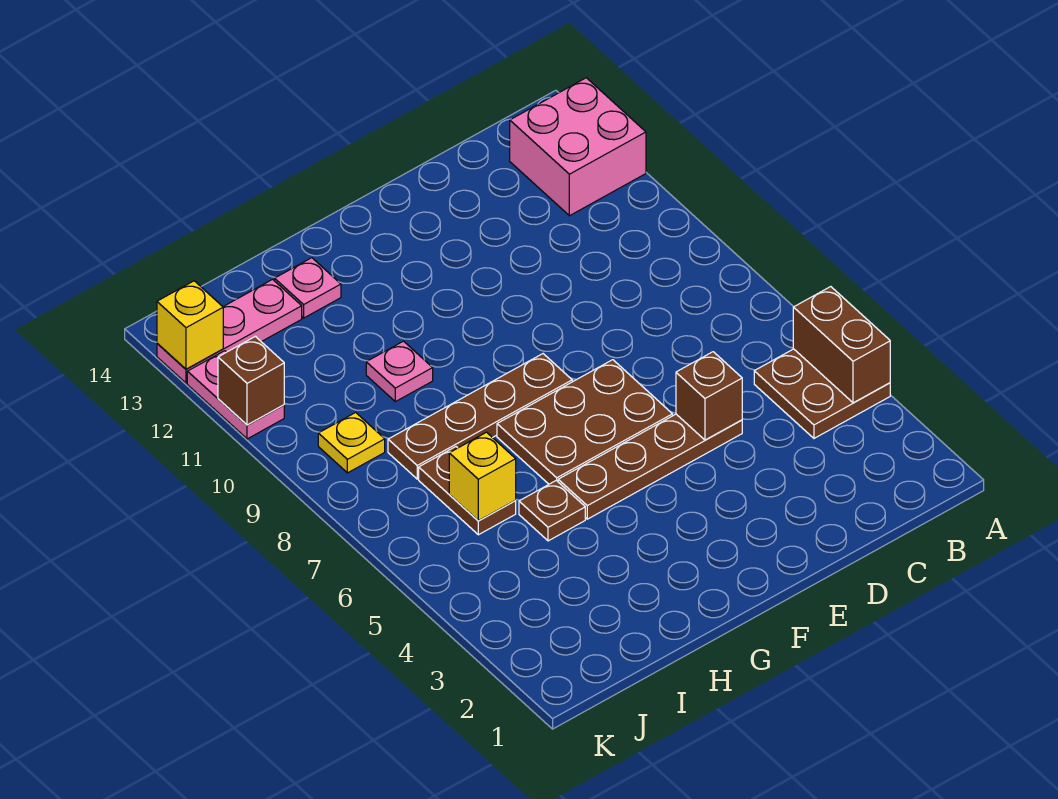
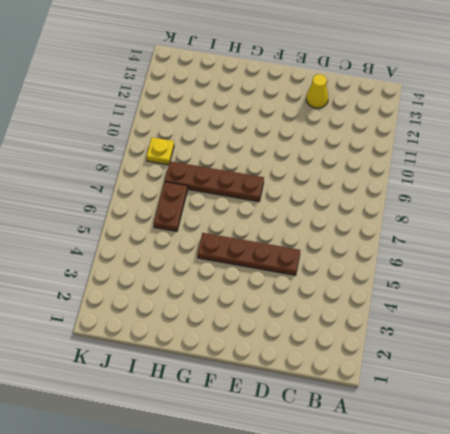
yellow 1x1 cone [306,74,328,108] -> none
none -> brown 2x2 plate [754,349,890,438]
none -> pink 2x2 brick [510,78,646,216]
none -> brown 2x3 plate [497,360,672,484]

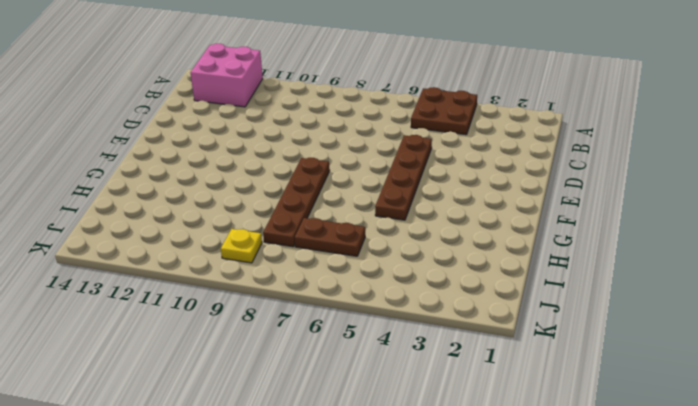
none -> brown 2x3 plate [497,360,672,484]
none -> brown 1x1 plate [519,480,585,541]
none -> pink 1x1 plate [366,341,433,402]

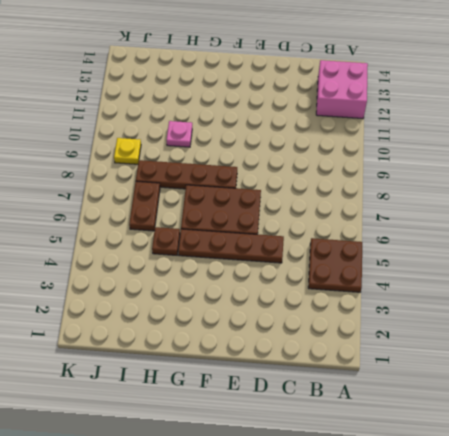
none -> pink 1x1 plate [275,258,341,318]
none -> pink 1x3 plate [157,279,302,383]
none -> pink 1x2 plate [187,351,284,439]

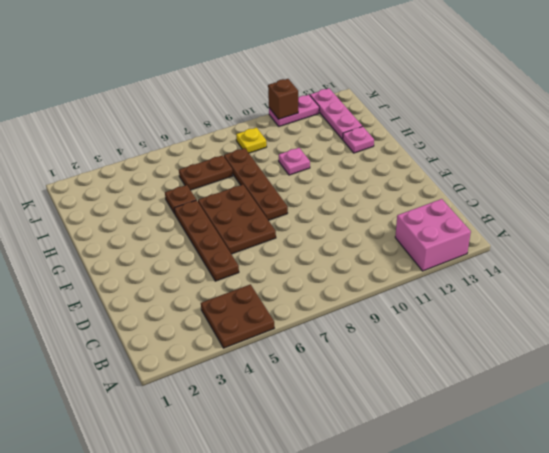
none -> brown 1x2 brick [793,287,890,403]
none -> brown 1x1 brick [676,352,742,440]
none -> yellow 1x1 brick [449,432,516,521]

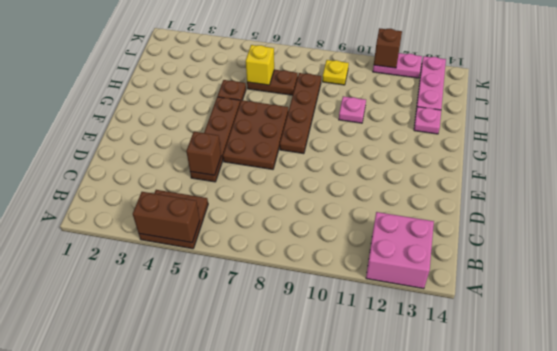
none -> yellow 1x1 brick [157,281,223,369]

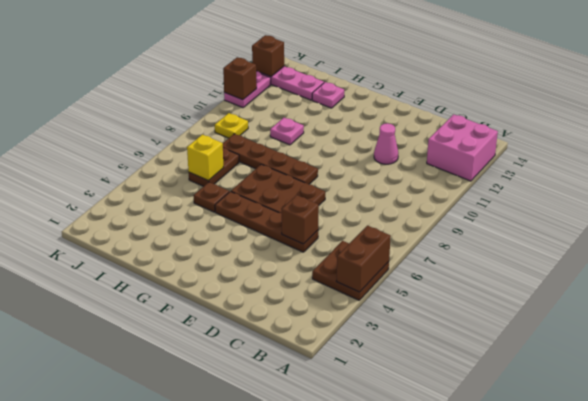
pink 1x1 cone [374,123,398,164] -> none
brown 1x1 brick [252,35,284,77] -> yellow 1x1 brick [157,281,223,369]

